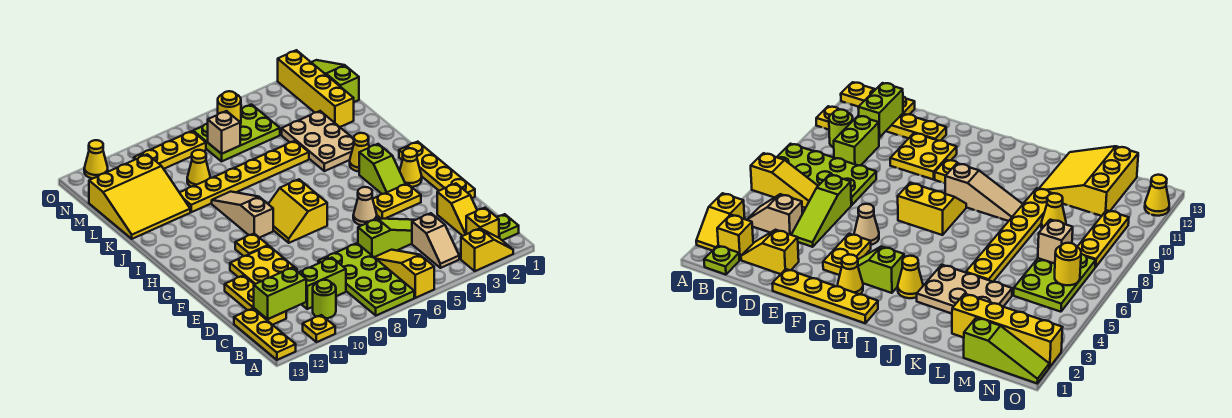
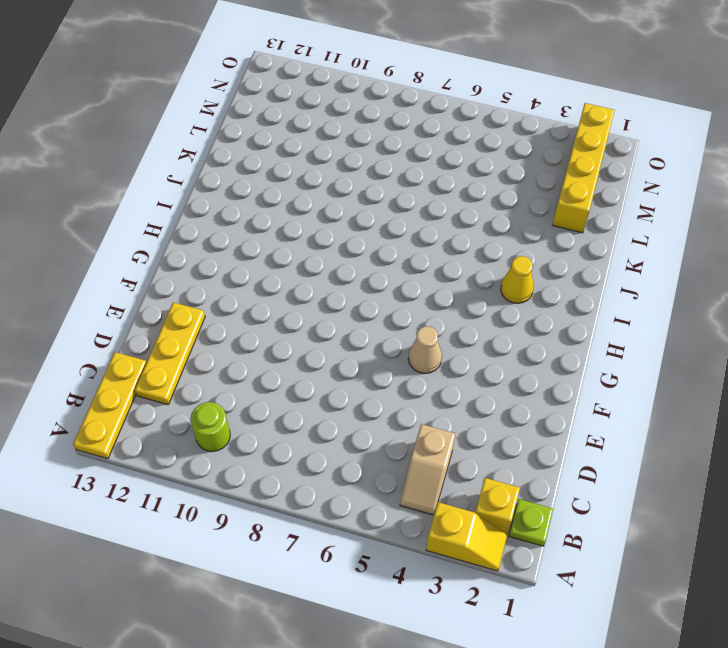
none -> yellow 1x3 slope [374,250,434,298]
none -> lime 2x4 plate [318,243,414,315]
none -> yellow 1x1 plate [303,315,335,342]
none -> yellow 1x2 slope [437,183,477,236]

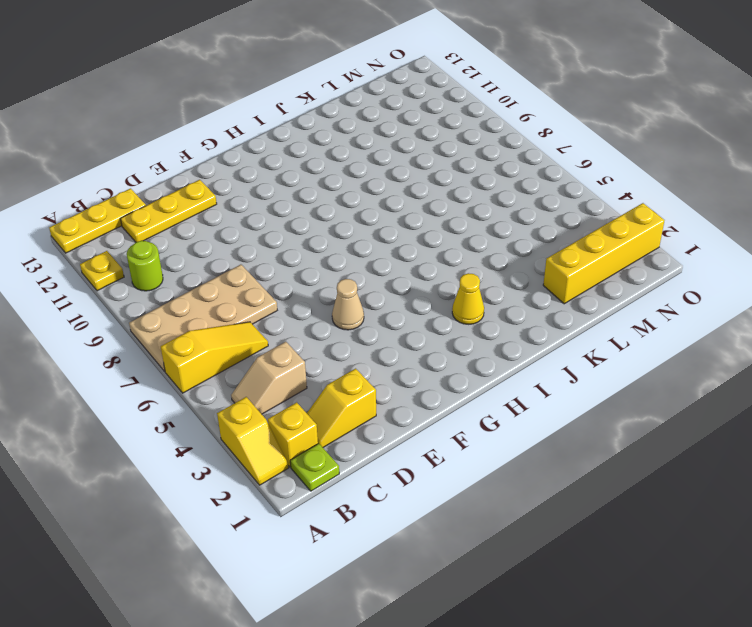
tan 2x4 plate [129,265,277,371] -> lime 2x4 plate [318,243,414,315]
none -> lime 1x2 brick [299,258,346,309]
none -> lime 1x3 slope [358,219,414,257]
none -> yellow 1x4 plate [399,142,475,198]
none -> yellow 2x2 plate [230,246,297,284]

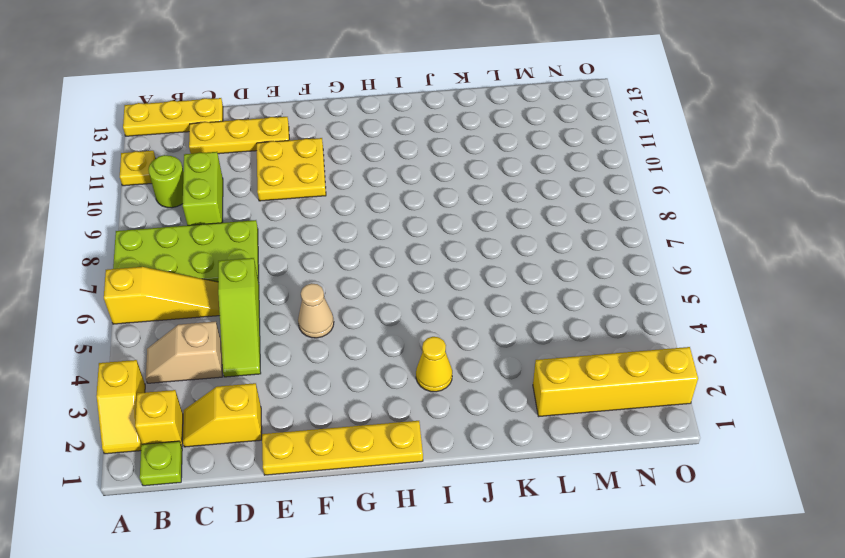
none -> yellow 1x2 plate [373,184,421,219]
none -> yellow 1x1 cone [400,148,422,187]
none -> lime 1x2 slope [359,144,405,194]
none -> yellow 2x2 slope [269,179,327,243]

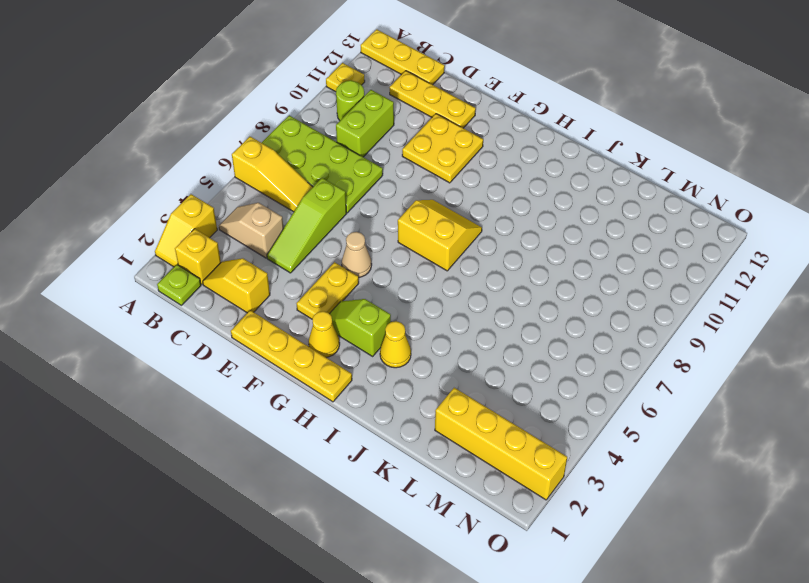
none -> yellow 1x1 plate [235,234,268,256]
none -> tan 1x3 slope [212,192,273,238]
none -> tan 2x3 plate [282,111,354,171]
none -> yellow 1x6 plate [179,141,309,212]

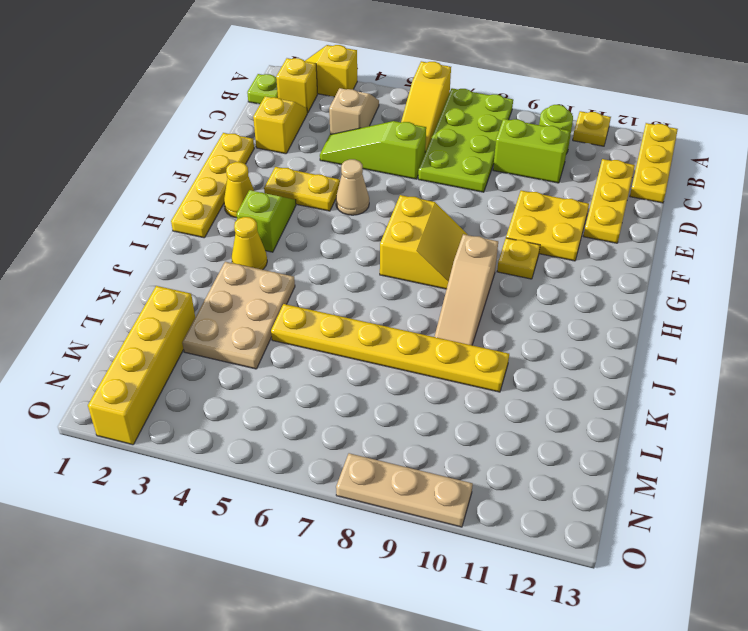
tan 1x3 plate [336,453,473,527] -> none
none -> yellow 3x3 slope [89,154,190,239]
none -> yellow 1x1 cone [187,150,211,187]
none -> lime 1x3 slope [311,60,359,102]
none -> lime 2x3 plate [193,105,280,161]

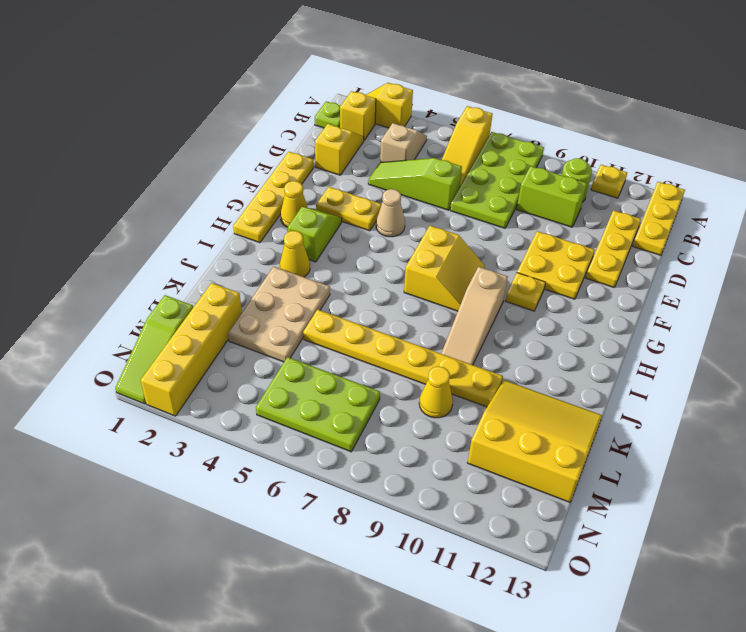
none -> yellow 1x3 plate [134,131,206,169]
none -> yellow 1x1 cone [84,140,108,179]
none -> lime 1x2 brick [254,268,306,319]
none -> tan 1x1 brick [208,111,240,154]

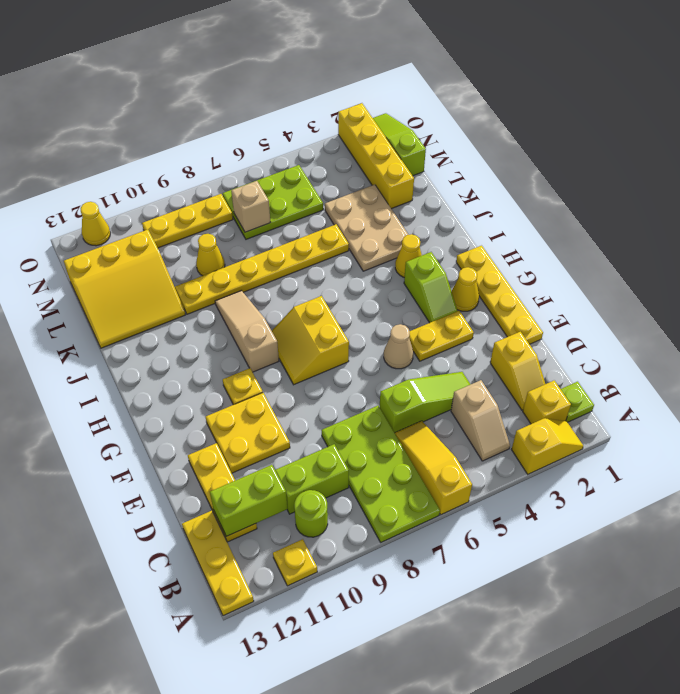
none -> yellow 1x1 round brick [218,91,241,125]

